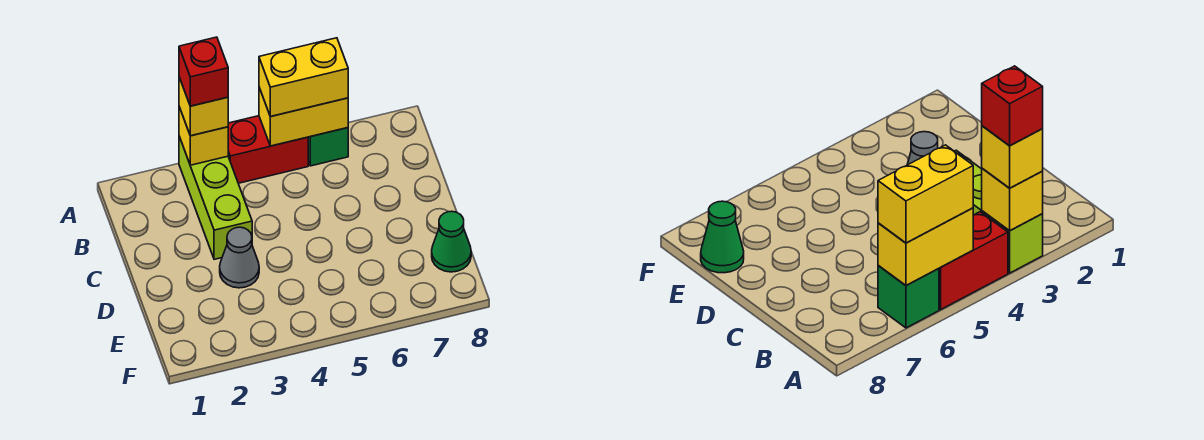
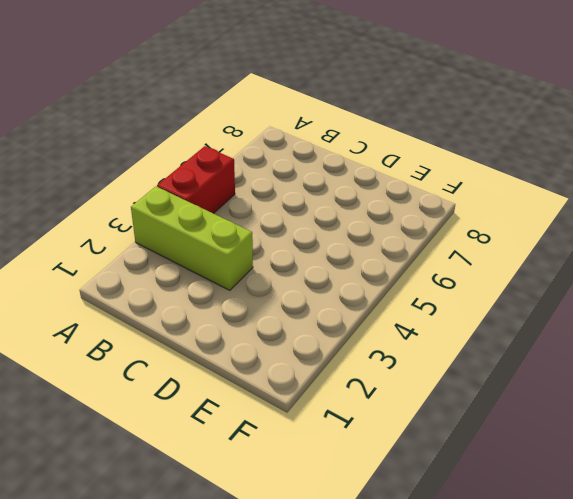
none -> green 1x1 brick [308,128,348,166]
none -> grey 1x1 cone [220,227,259,288]

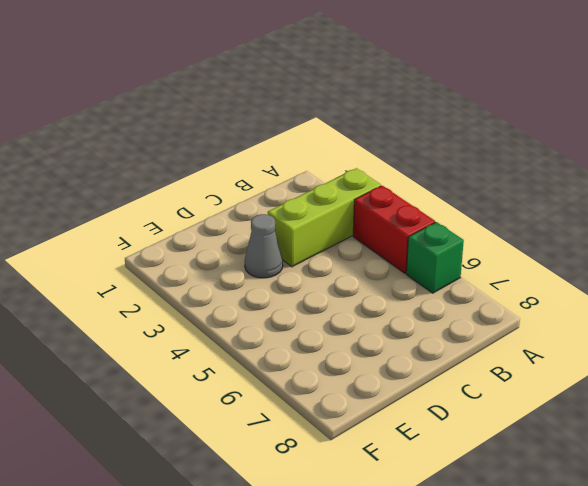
none -> green 1x1 cone [432,211,471,272]
none -> yellow 1x1 brick [179,107,228,165]

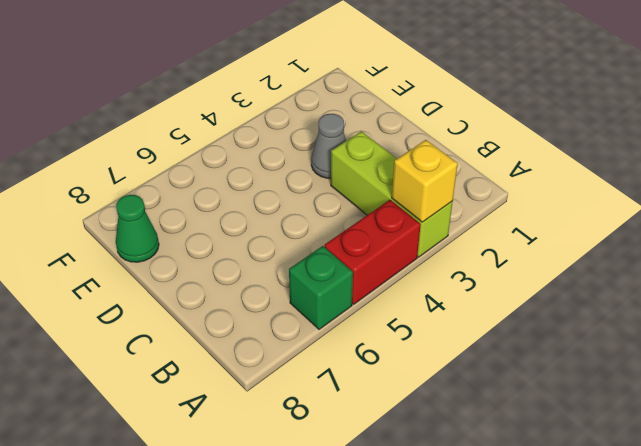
none -> yellow 1x2 brick [259,88,348,146]
none -> yellow 1x1 brick [179,77,228,136]

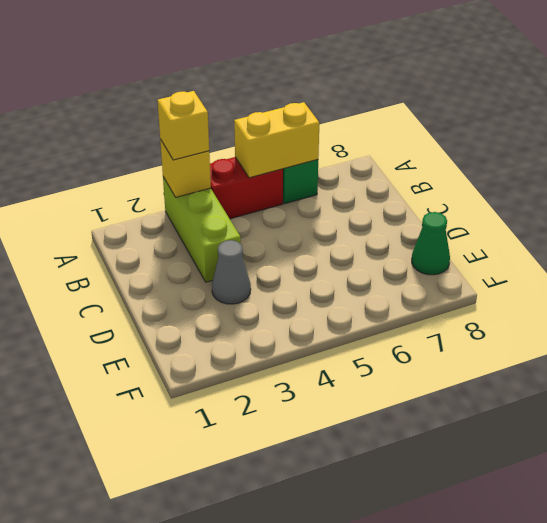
none -> yellow 1x2 brick [259,38,348,117]
none -> red 1x1 brick [179,37,228,106]

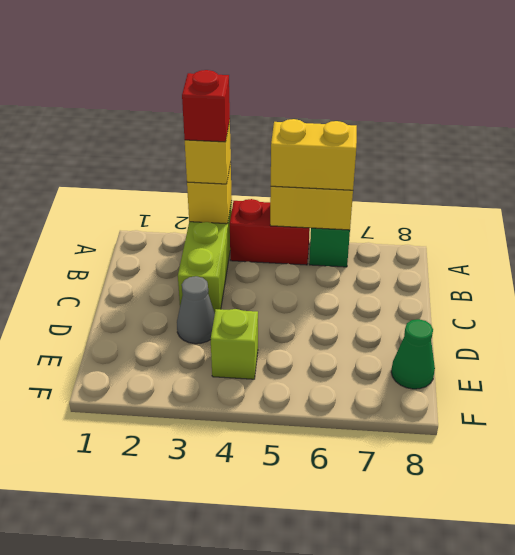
lime 1x1 brick [211,309,258,379] -> none

